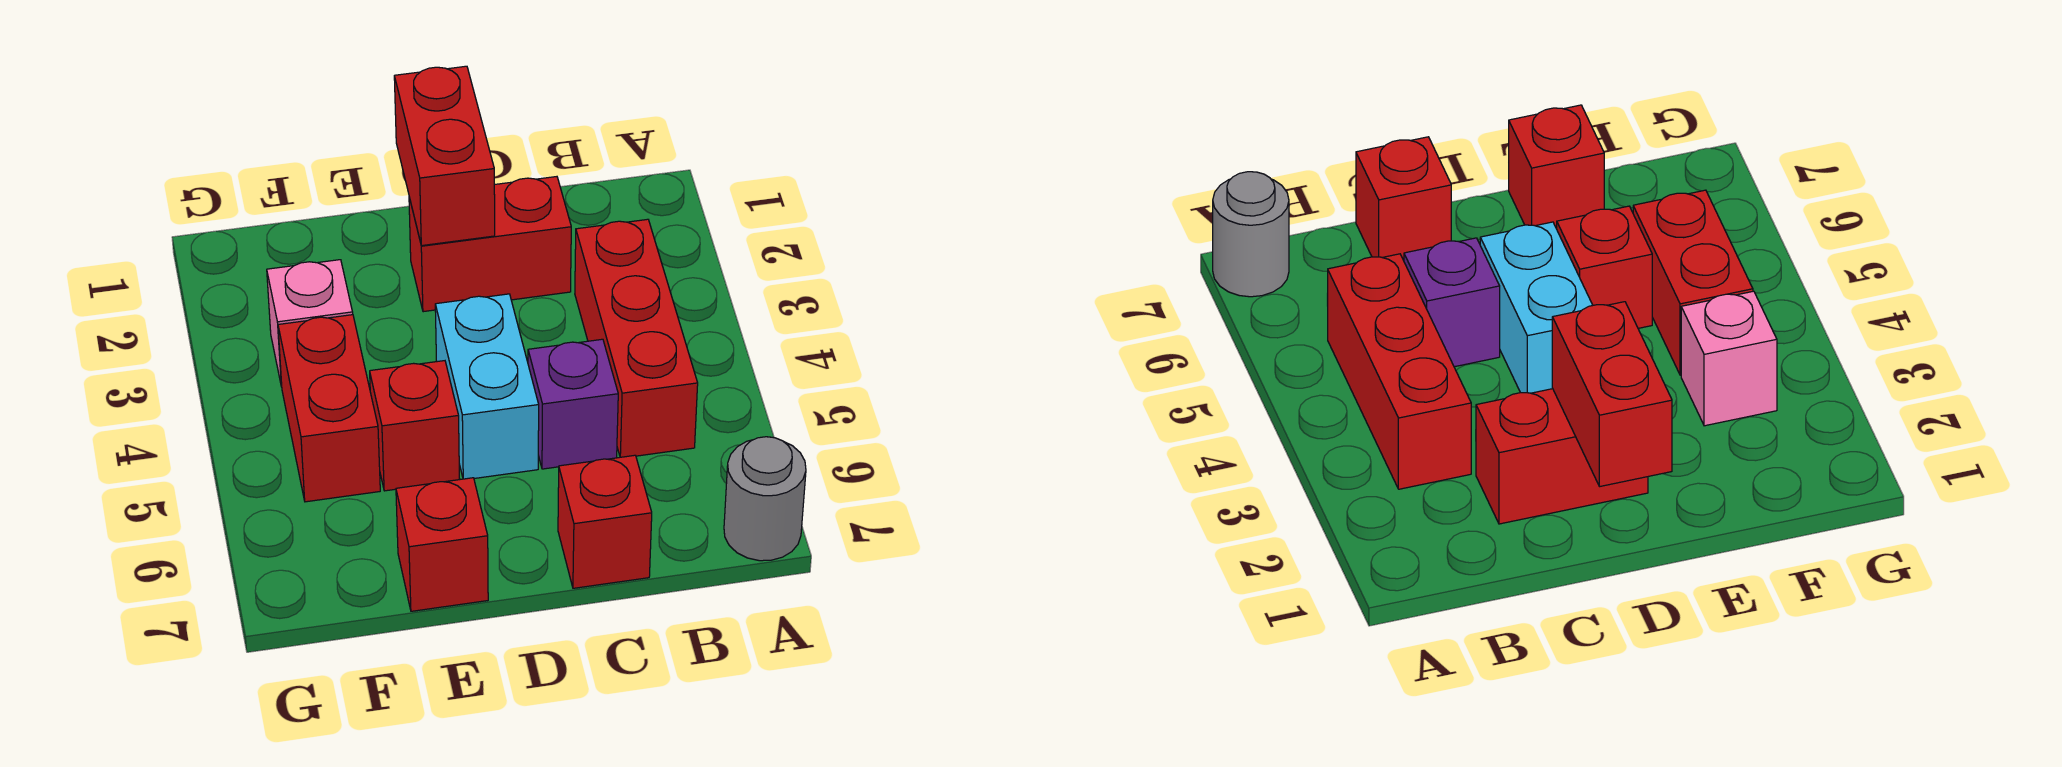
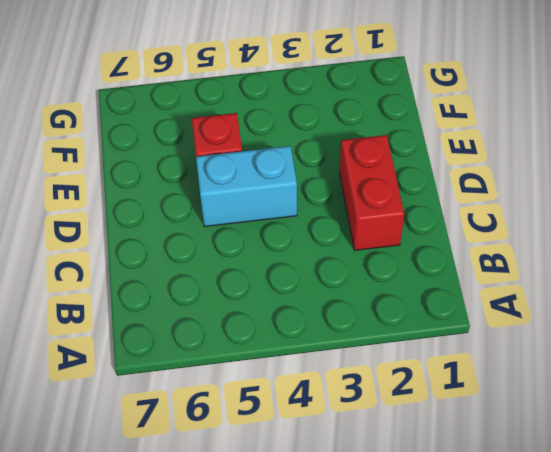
none -> grey 1x1 round brick [724,437,806,561]
none -> red 1x3 brick [575,219,698,457]

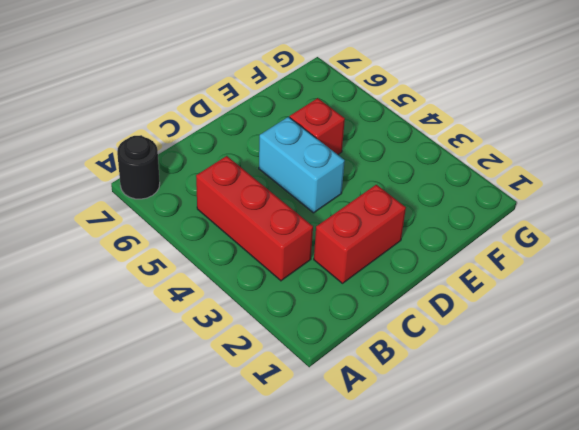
black 1x1 round brick [117,136,160,199] -> grey 1x1 round brick [724,437,806,561]
none -> purple 1x1 brick [528,339,618,469]
none -> red 1x1 brick [558,455,652,588]

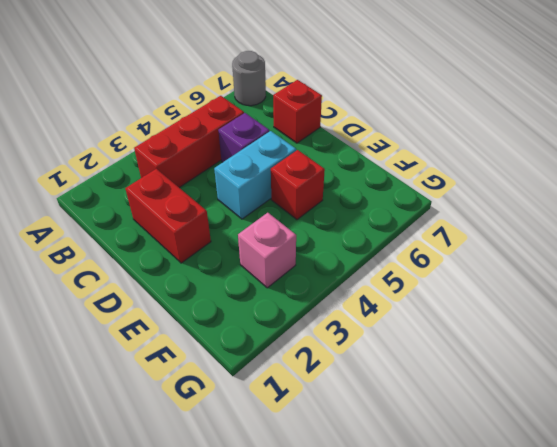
none -> red 1x1 brick [396,478,488,611]
none -> red 1x2 brick [278,315,380,502]

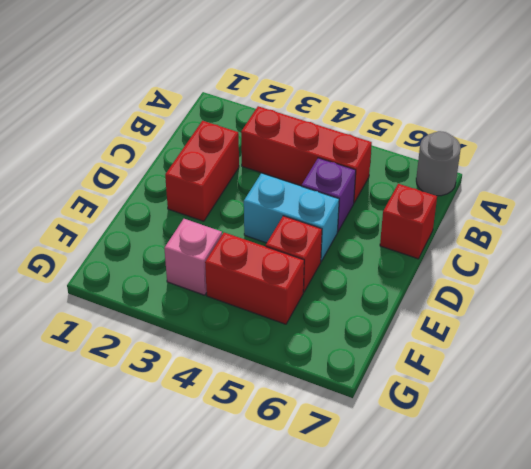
none -> red 1x1 brick [396,478,488,611]
none -> red 1x2 brick [394,66,495,246]

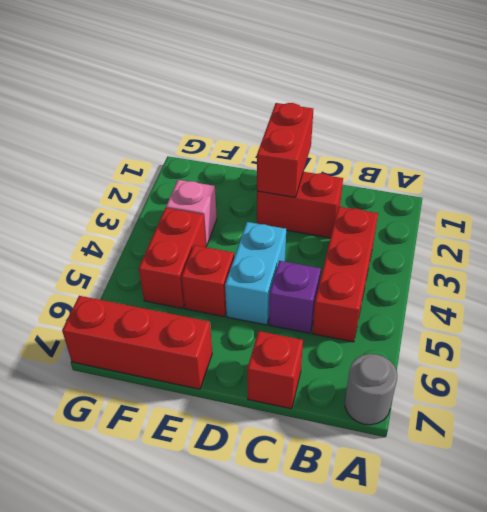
red 1x3 brick [62,296,212,389] -> red 1x1 brick [396,478,488,611]

